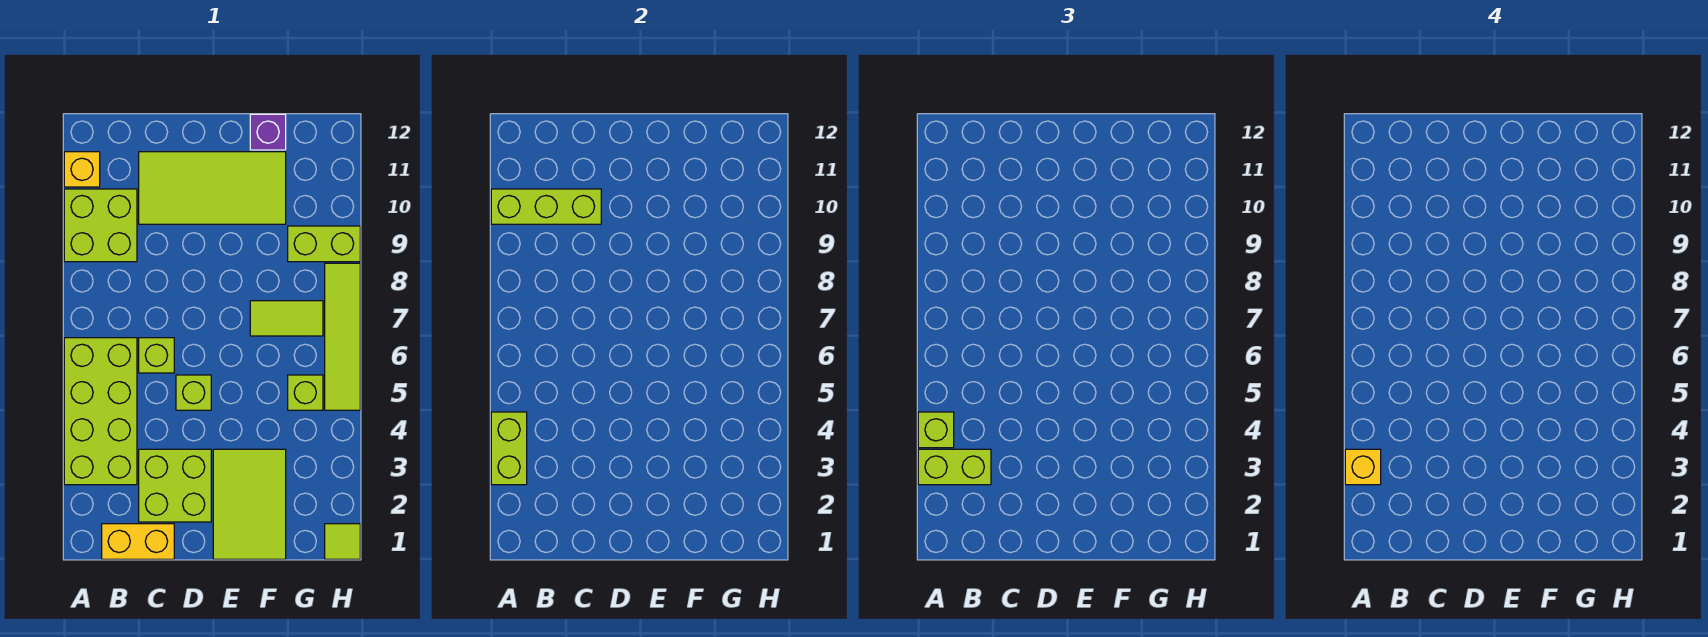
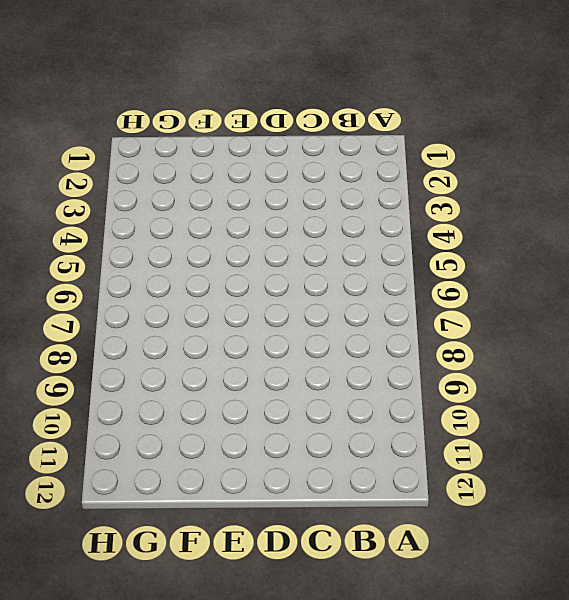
none -> lime 2x4 brick [64,338,137,485]
none -> lime 2x2 brick [64,189,137,262]
none -> yellow 1x1 brick [64,152,100,187]

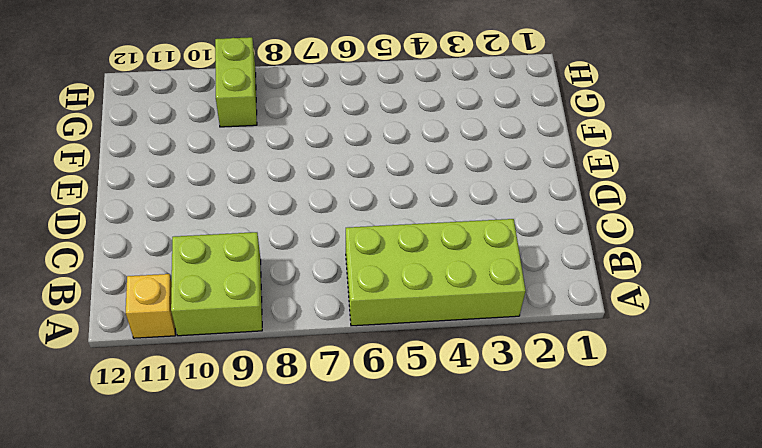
none -> yellow 1x2 brick [102,524,174,559]
none -> lime 2x2 brick [139,449,211,522]
none -> lime 1x1 brick [139,338,174,373]

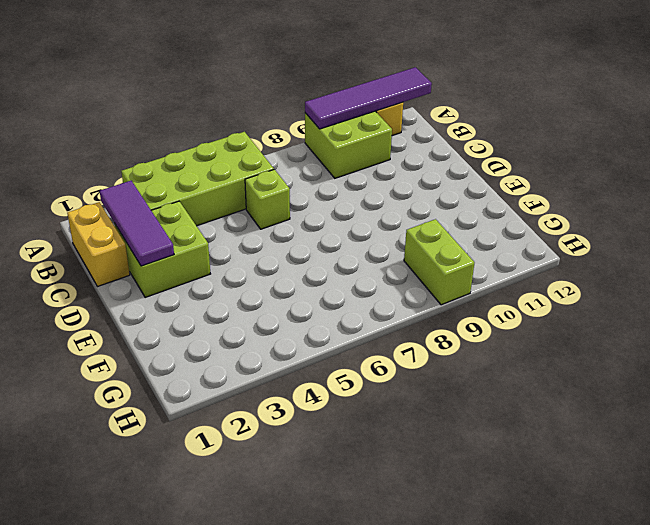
purple 1x4 tile [305,67,432,129] -> lime 1x3 brick [491,189,601,224]
purple 1x3 tile [100,181,174,266] -> none
none -> lime 2x4 tile [139,152,286,224]
none -> lime 1x1 brick [176,375,211,410]
none -> lime 2x3 tile [213,449,286,559]

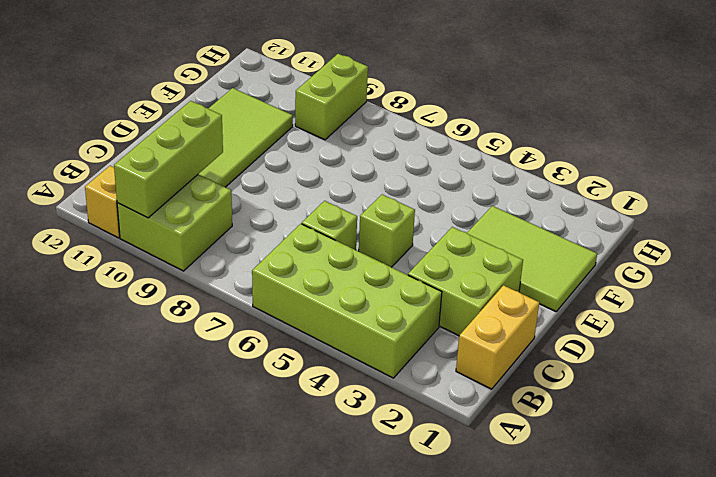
none -> lime 1x2 tile [250,301,323,336]
none -> purple 1x1 brick [250,114,286,150]
none -> lime 1x1 brick [288,375,323,410]

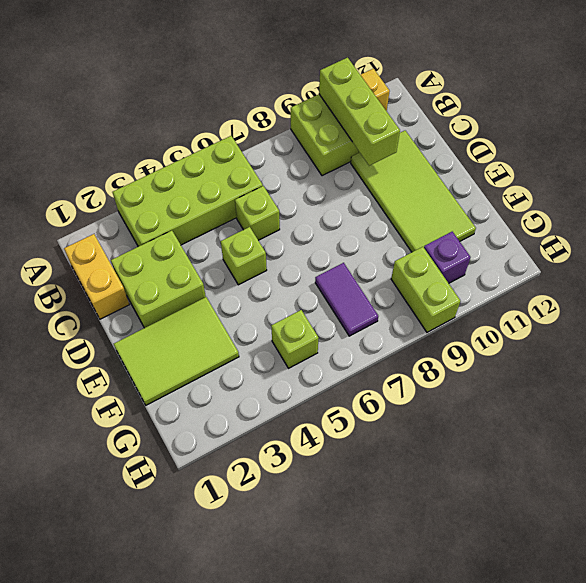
purple 1x2 tile [315,263,378,336] -> lime 1x2 tile [250,301,323,336]
purple 1x1 brick [424,232,470,283] -> purple 1x1 brick moved to [250,114,286,150]
none -> lime 1x1 tile [325,524,360,559]
none -> lime 1x4 tile [325,263,360,410]
none -> lime 1x2 brick [491,412,527,485]

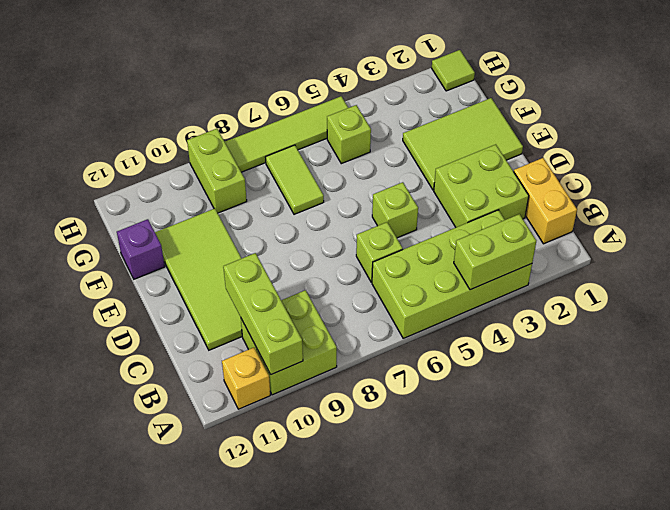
none -> lime 1x2 brick [918,449,991,485]
none -> lime 1x1 brick [918,412,954,448]
none -> yellow 1x1 brick [1345,449,1381,485]

